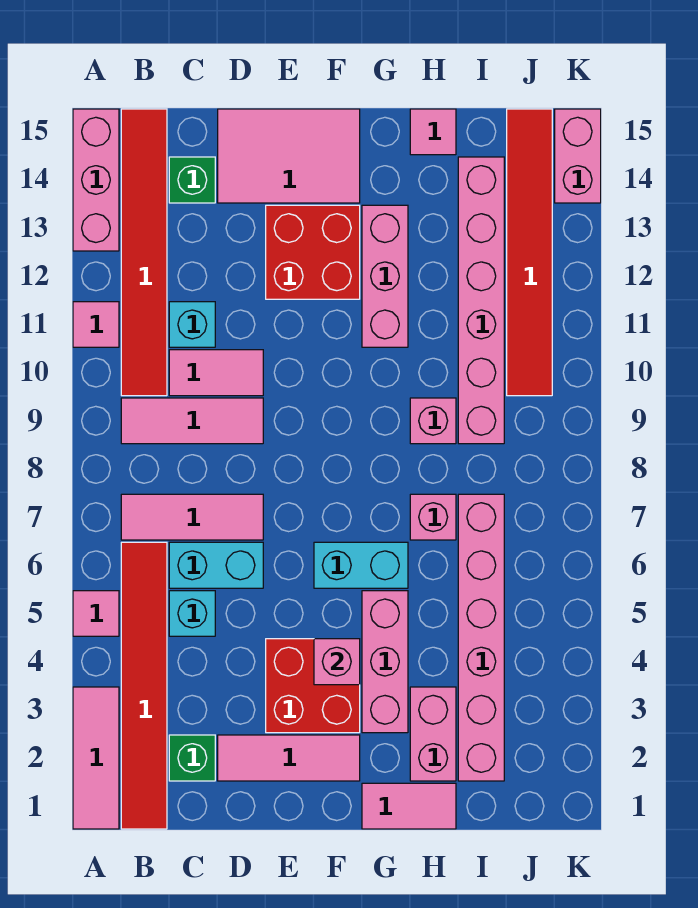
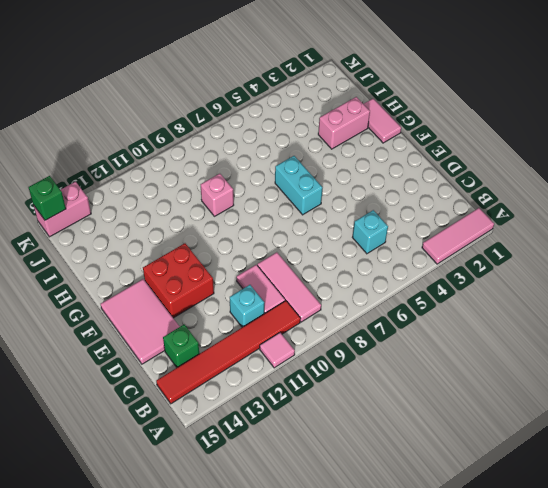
green 1x1 brick [29,176,66,220] -> green 1x1 brick moved to [169,735,215,781]
none -> pink 1x1 tile [73,591,119,636]
none -> pink 1x3 brick [73,109,119,251]
none -> red 1x6 tile [121,542,167,829]
none -> pink 1x3 tile [121,494,263,540]

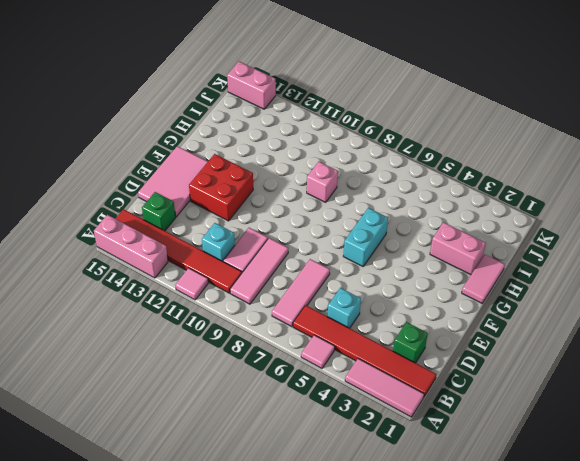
none -> cyan 1x2 brick [169,542,263,588]
none -> pink 1x3 tile [218,735,360,781]
none -> red 2x2 brick [266,639,360,733]
none -> pink 1x3 brick [362,591,408,733]

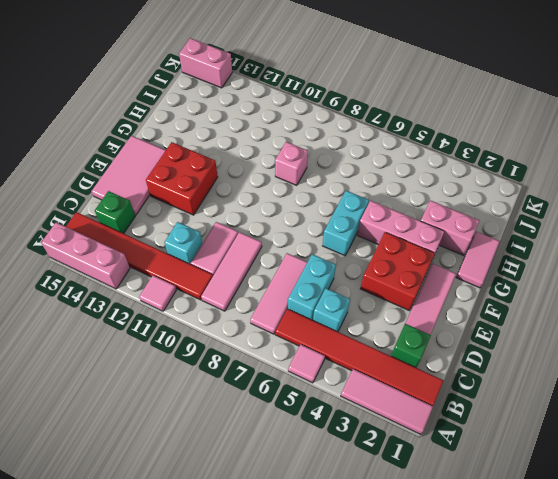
none -> pink 1x3 brick [362,205,408,347]
none -> pink 1x1 brick [410,494,456,540]
none -> pink 1x1 tile [410,109,456,155]
none -> pink 1x6 brick [458,494,504,781]

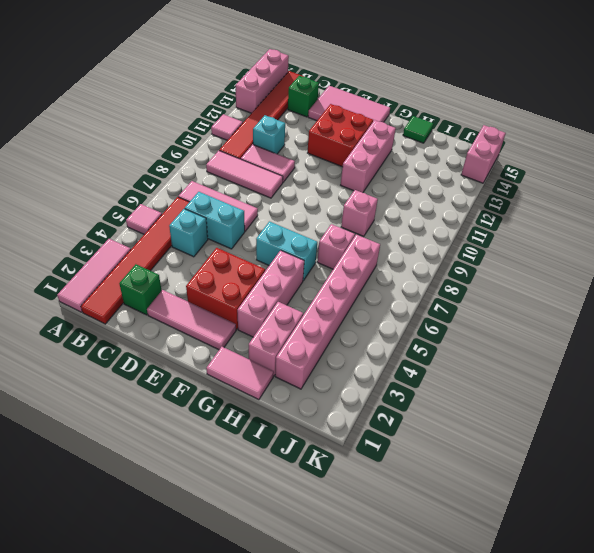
green 1x1 tile [403,116,433,143] -> pink 1x1 tile [410,109,456,155]
none -> pink 1x6 brick [458,157,504,444]
none -> red 1x6 tile [507,109,552,396]
none -> pink 1x1 brick [314,639,360,685]

